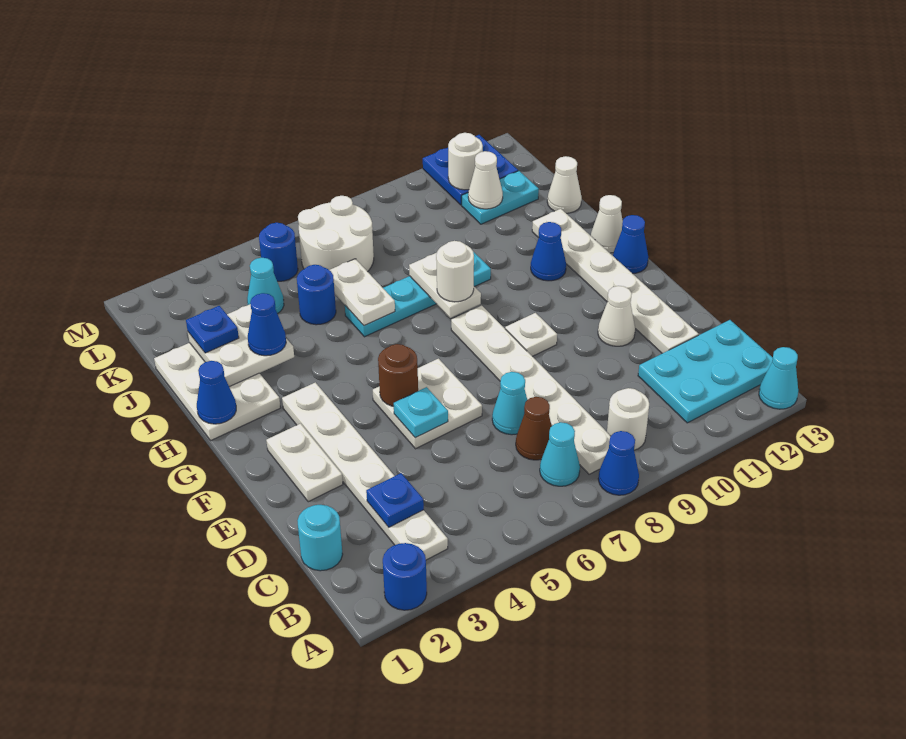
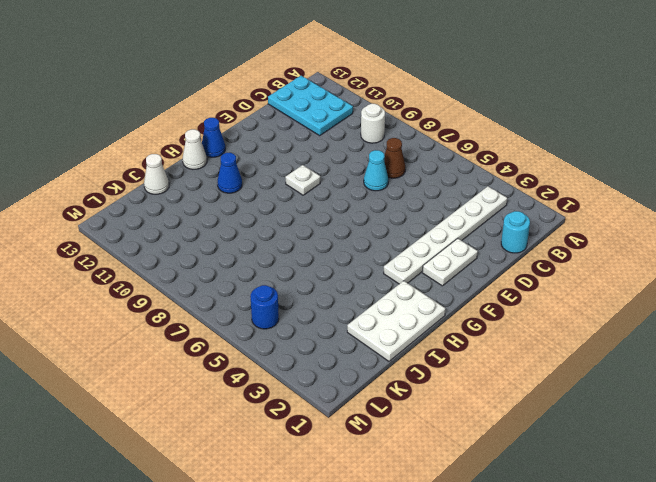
none -> blue 1x1 round brick [383,543,427,610]
none -> blue 1x1 cone [598,431,639,495]
none -> cyan 1x1 cone [759,347,798,409]
none -> cyan 1x1 cone [540,422,580,486]

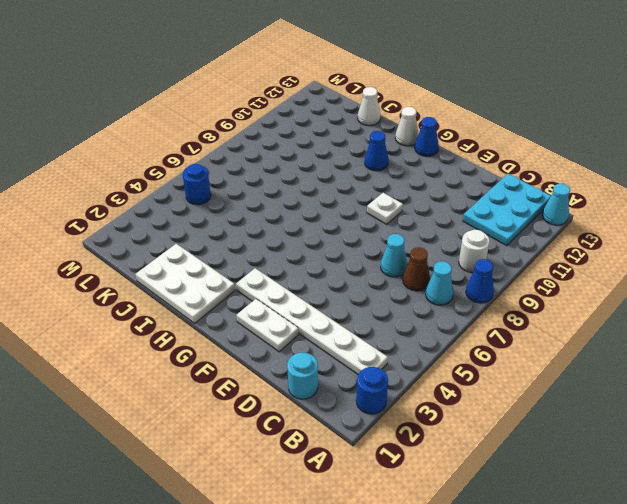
none -> white 1x6 plate [451,306,610,474]
none -> white 1x6 plate [532,209,698,353]
none -> white 2x2 plate [373,359,482,449]
none -> white 1x1 cone [598,286,635,346]

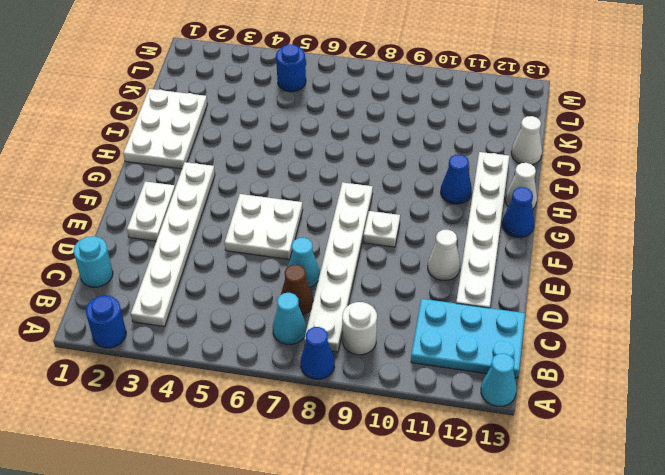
none -> cyan 1x4 plate [345,252,491,337]
none -> blue 1x1 round brick [297,265,336,325]
none -> cyan 1x1 cone [247,258,284,314]
none -> white 2x2 round brick [298,196,374,272]

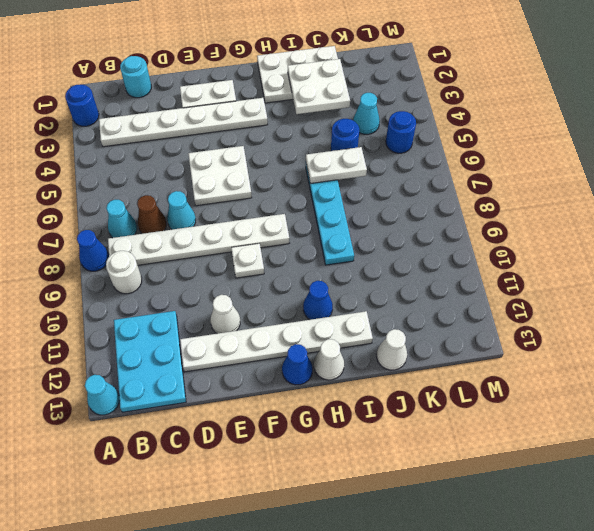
none -> white 2x2 round brick [298,196,374,272]
none -> cyan 1x2 plate [462,171,539,224]
none -> blue 2x2 plate [423,135,518,205]
none -> blue 1x1 plate [366,473,424,527]

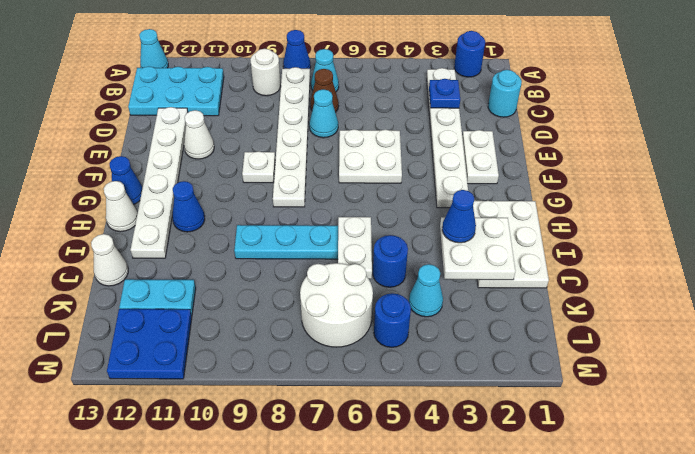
none -> cyan 1x1 plate [394,387,448,438]
none -> brown 1x1 round brick [378,344,418,406]
none -> blue 1x1 cone [197,361,236,424]
none -> white 1x2 plate [409,253,481,318]

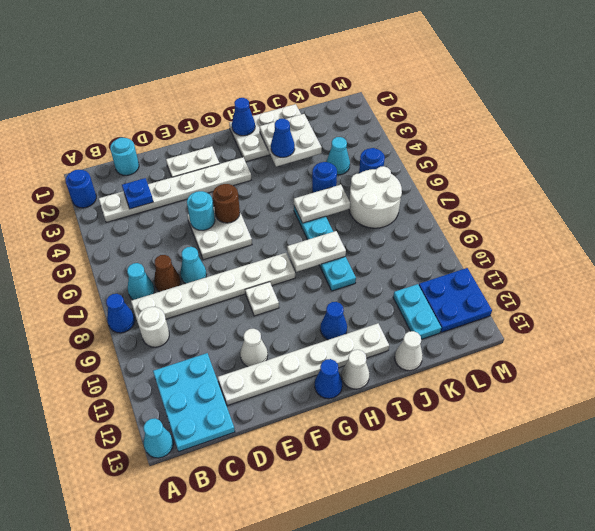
cyan 1x1 round brick [187,191,215,230] -> cyan 1x1 plate [394,387,448,438]
none -> white 1x1 cone [468,151,503,209]
none -> white 1x1 round brick [448,133,483,190]
none -> white 1x1 round brick [436,241,474,302]
none -> blue 1x1 plate [186,306,239,353]

